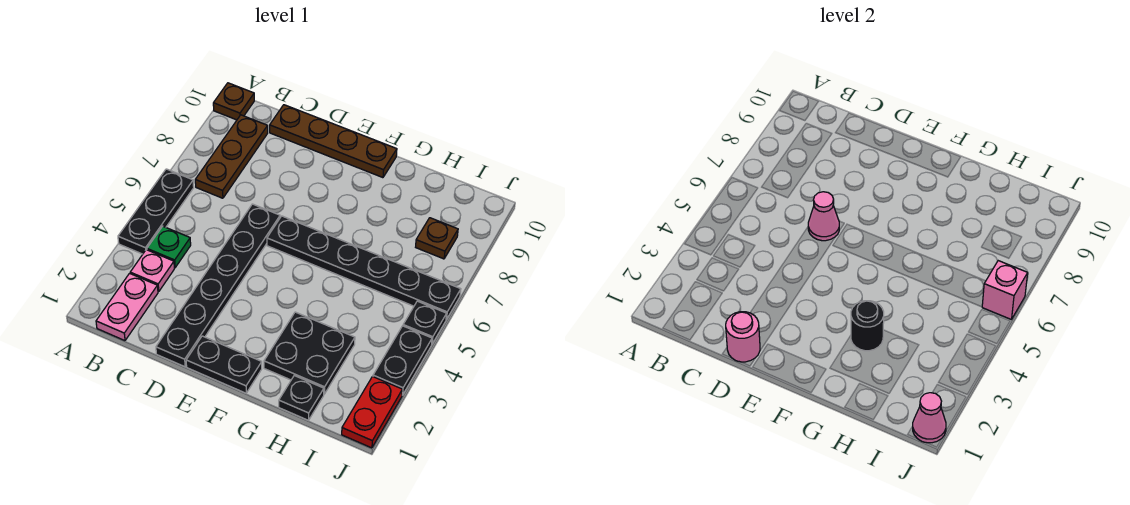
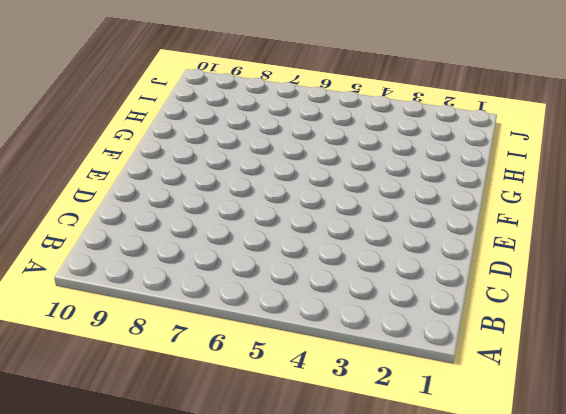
none -> black 1x3 plate [118,169,194,254]
none -> brown 1x1 plate [213,83,254,120]
none -> pink 1x2 plate [96,273,158,341]

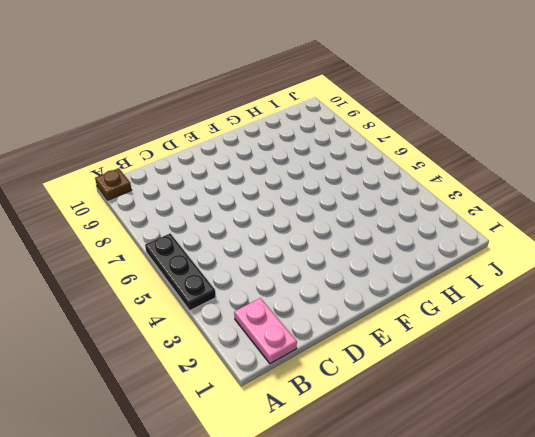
none -> pink 1x1 plate [130,250,174,292]
none -> green 1x1 plate [147,226,191,268]
none -> brown 1x3 plate [195,115,268,198]

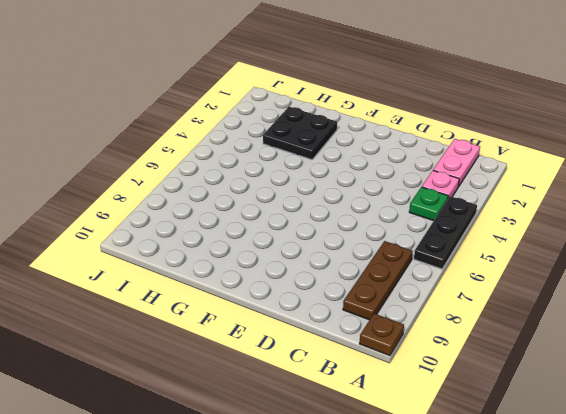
none -> brown 1x4 plate [270,105,397,178]
none -> black 1x6 plate [156,204,280,367]
none -> black 1x2 plate [186,336,262,393]

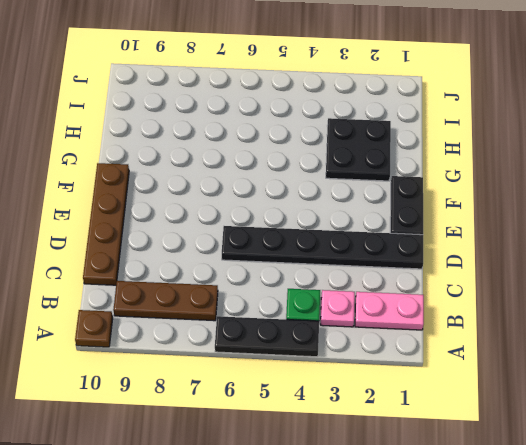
none -> black 1x6 plate [267,216,461,320]
none -> black 1x1 plate [279,376,324,420]
none -> brown 1x1 plate [416,218,458,259]

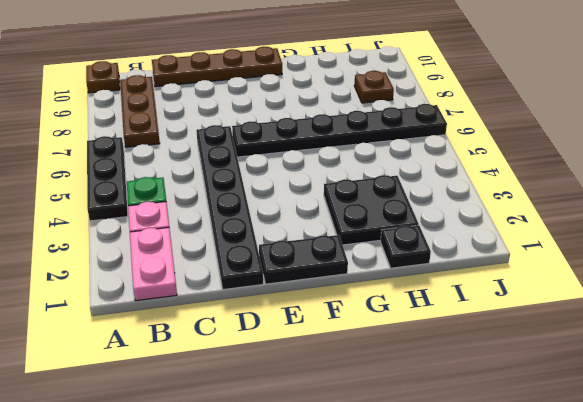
none -> red 1x2 plate [342,377,402,448]
none -> black 1x2 plate [373,326,432,395]
none -> black 1x1 plate [403,301,447,344]

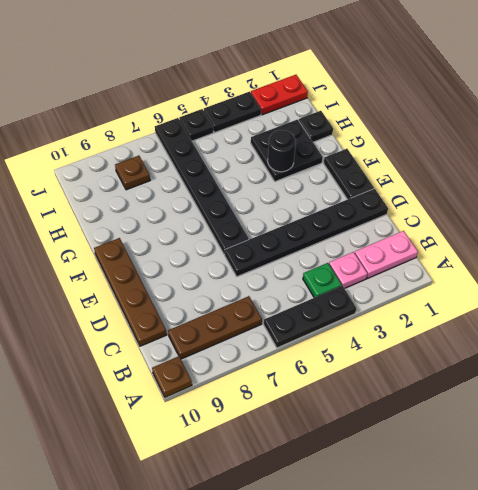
none -> pink 1x1 round brick [726,312,760,362]
none -> pink 1x1 cone [808,192,839,241]
none -> pink 1x1 cone [913,393,946,443]

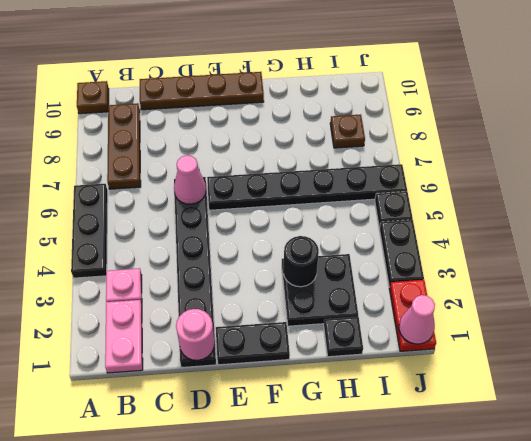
none -> green 1x1 plate [147,226,191,268]
none -> pink 1x1 brick [982,261,1028,320]

